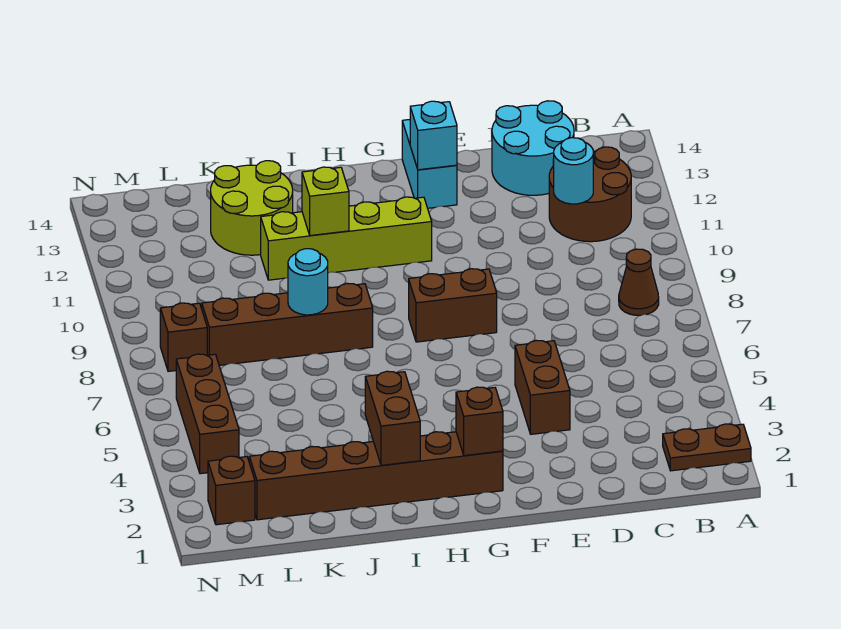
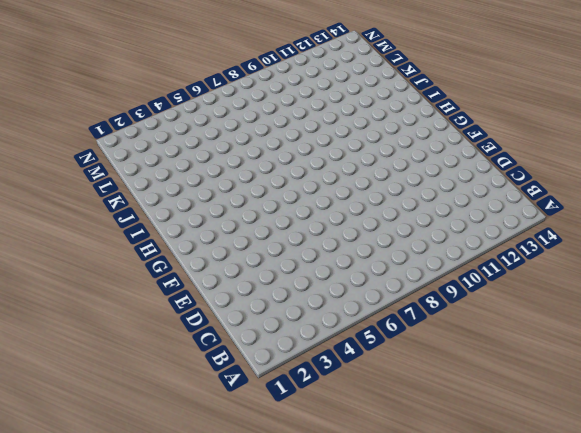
none -> brown 1x2 plate [663,424,751,471]
none -> brown 1x1 cone [619,249,659,315]
none -> brown 2x2 round brick [549,147,631,242]

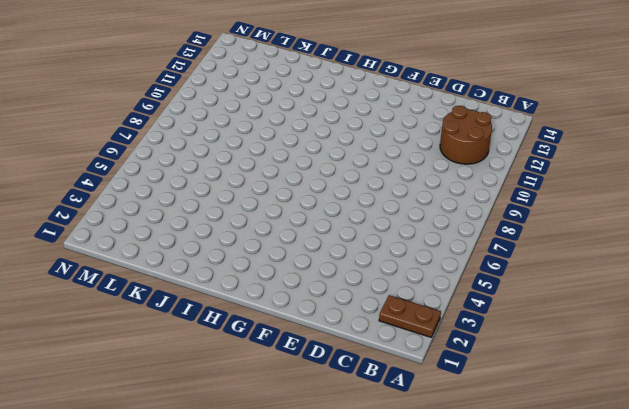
none -> brown 1x1 cone [619,249,659,315]
none -> cyan 2x2 round brick [492,101,574,195]
none -> brown 1x2 brick [515,340,570,434]

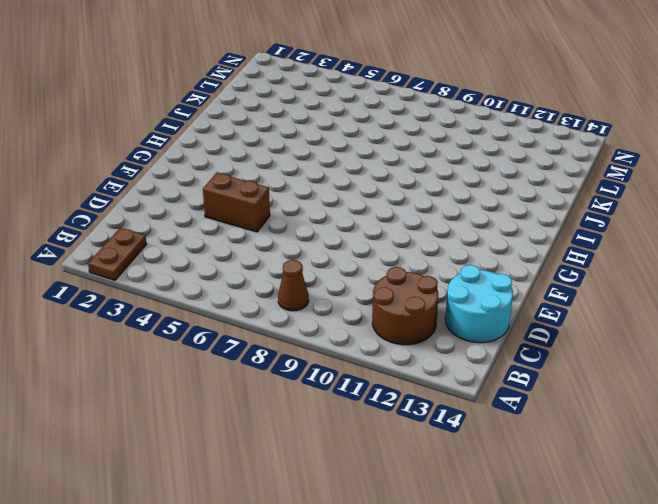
none -> brown 1x2 brick [409,269,497,342]
none -> cyan 1x2 brick [402,120,457,208]
none -> brown 1x6 brick [249,432,503,520]

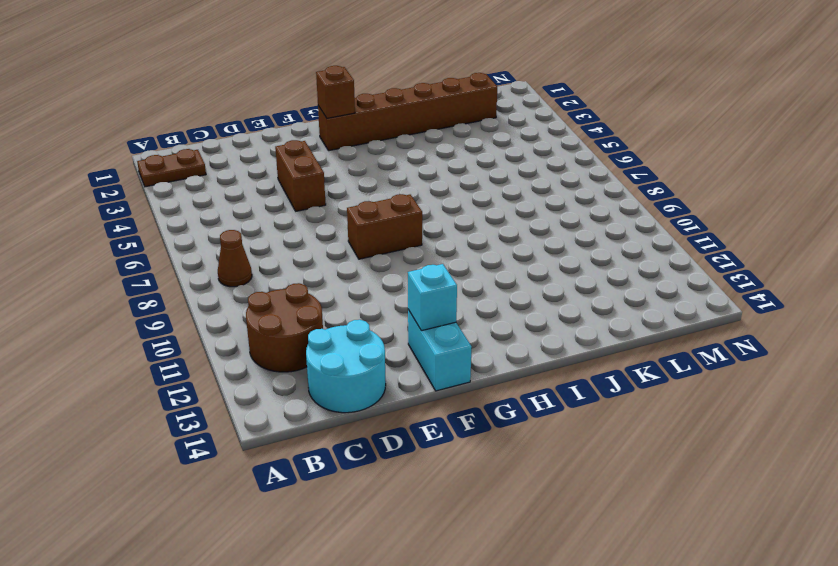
none -> lime 1x4 brick [261,197,432,280]
none -> brown 1x4 brick [202,283,373,365]
none -> lime 2x2 round brick [211,161,293,255]

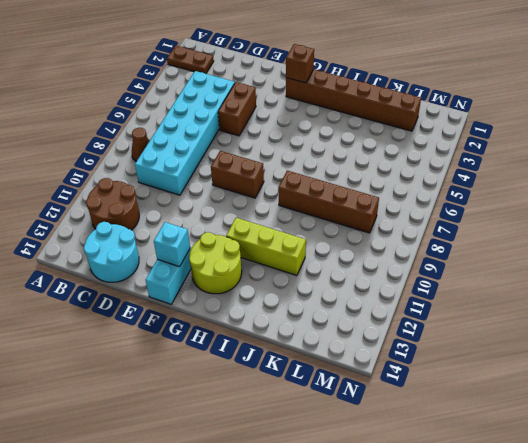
cyan 2x6 brick [135,71,235,195] -> none
lime 2x2 round brick [189,232,242,294] -> lime 2x2 round brick moved to [211,161,293,255]
lime 1x3 brick [226,218,306,276] -> lime 1x4 brick [261,197,432,280]
none -> brown 1x1 brick [208,456,255,525]
none -> brown 1x3 brick [176,354,239,474]
none -> brown 1x1 brick [160,303,207,371]

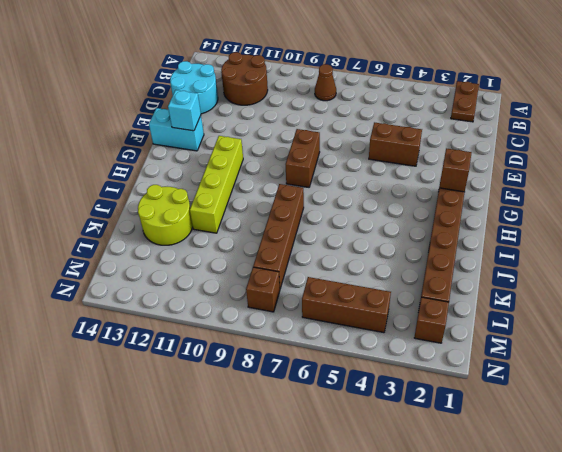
none -> cyan 1x1 round brick [553,138,593,204]
none -> brown 1x2 brick [365,371,420,465]
none -> lime 1x1 brick [302,167,349,235]

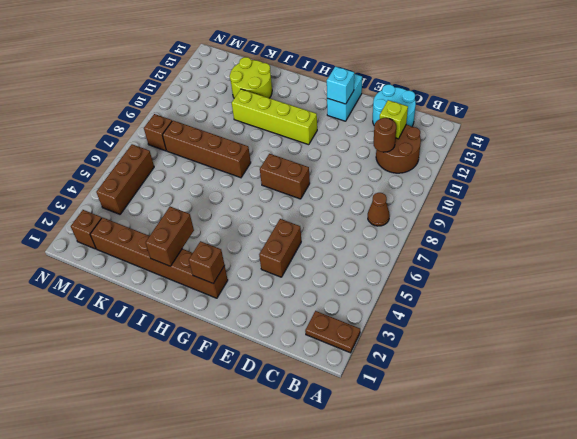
brown 1x1 round brick [374,118,396,152] -> cyan 1x1 round brick [553,138,593,204]
lime 1x1 brick [380,100,408,139] -> lime 1x1 brick moved to [302,167,349,235]
none -> cyan 1x1 round brick [288,249,328,315]

